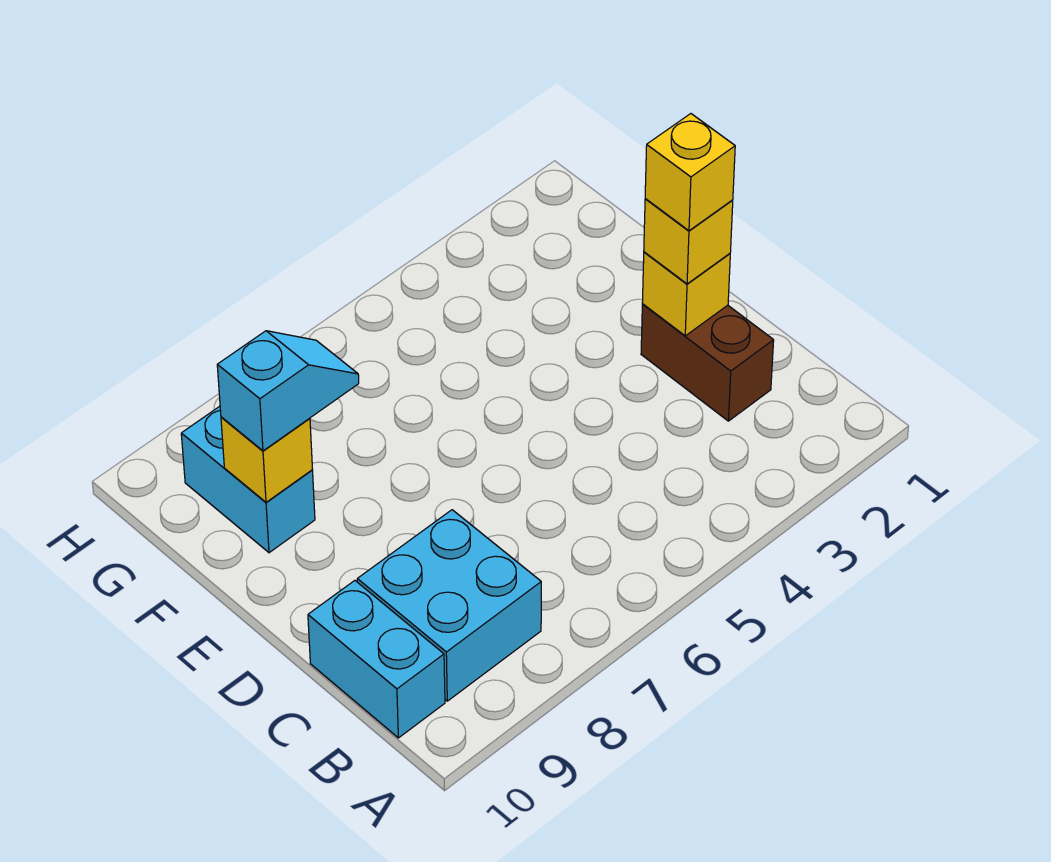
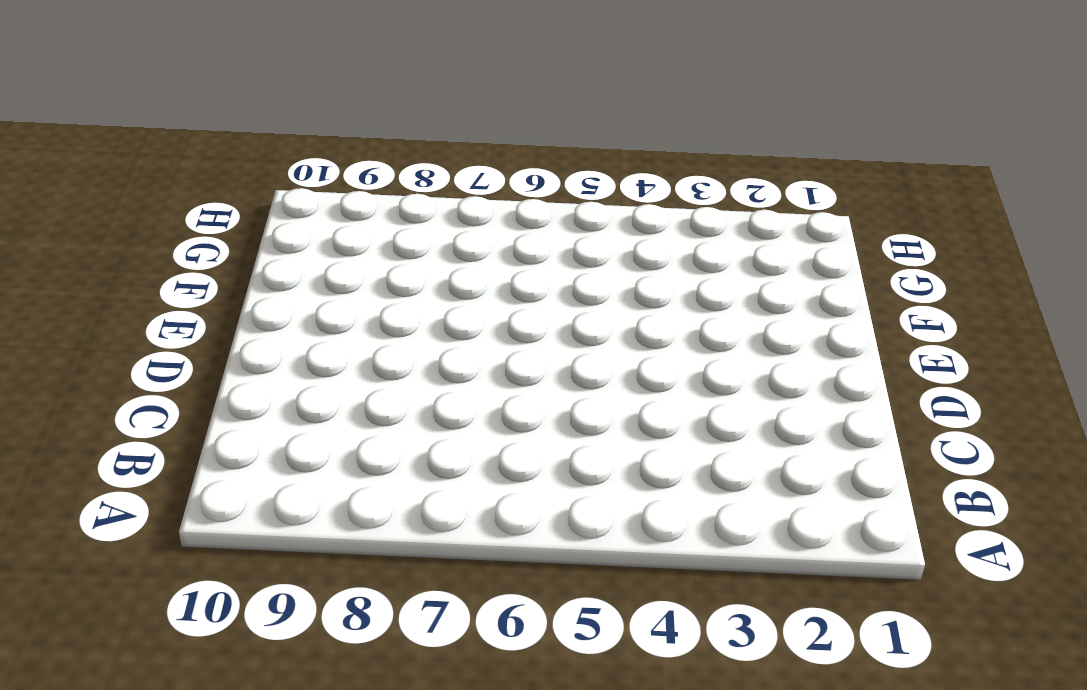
none -> cyan 2x2 brick [357,510,541,701]
none -> cyan 1x2 brick [308,581,445,738]

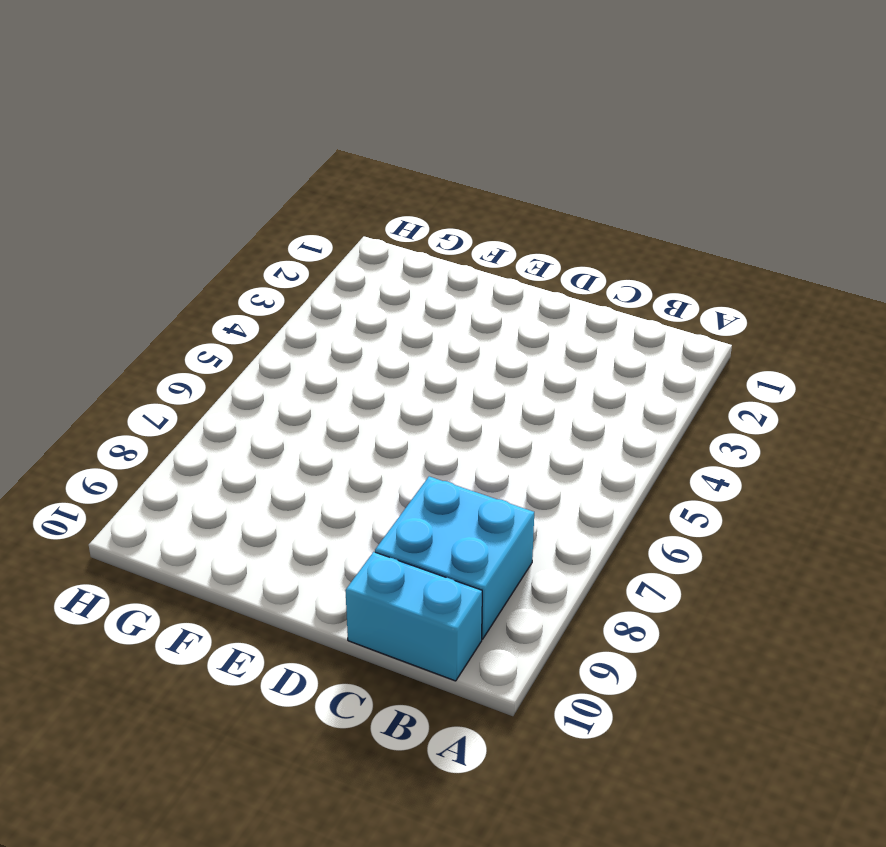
none -> brown 1x2 brick [641,304,774,421]
none -> cyan 1x2 brick [181,406,315,553]

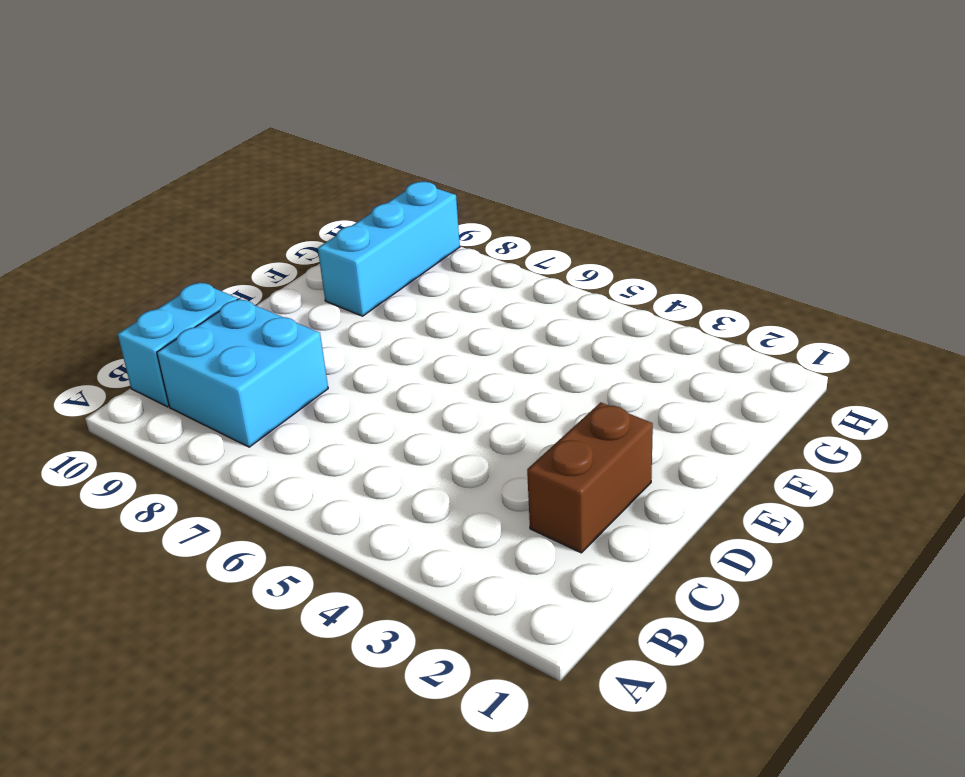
cyan 1x3 brick [318,182,460,316] -> cyan 1x2 brick [181,406,315,553]
none -> yellow 1x1 brick [642,252,730,336]
none -> yellow 1x1 brick [221,417,312,502]

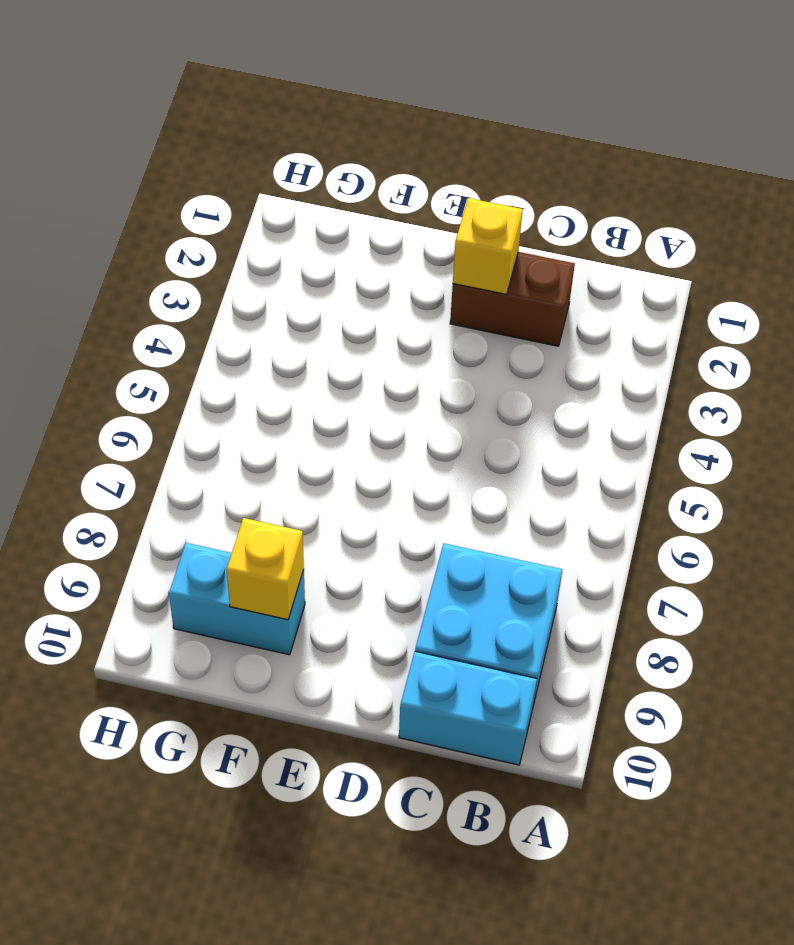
none -> yellow 1x1 brick [644,199,733,284]
none -> cyan 1x2 slope [217,331,359,451]

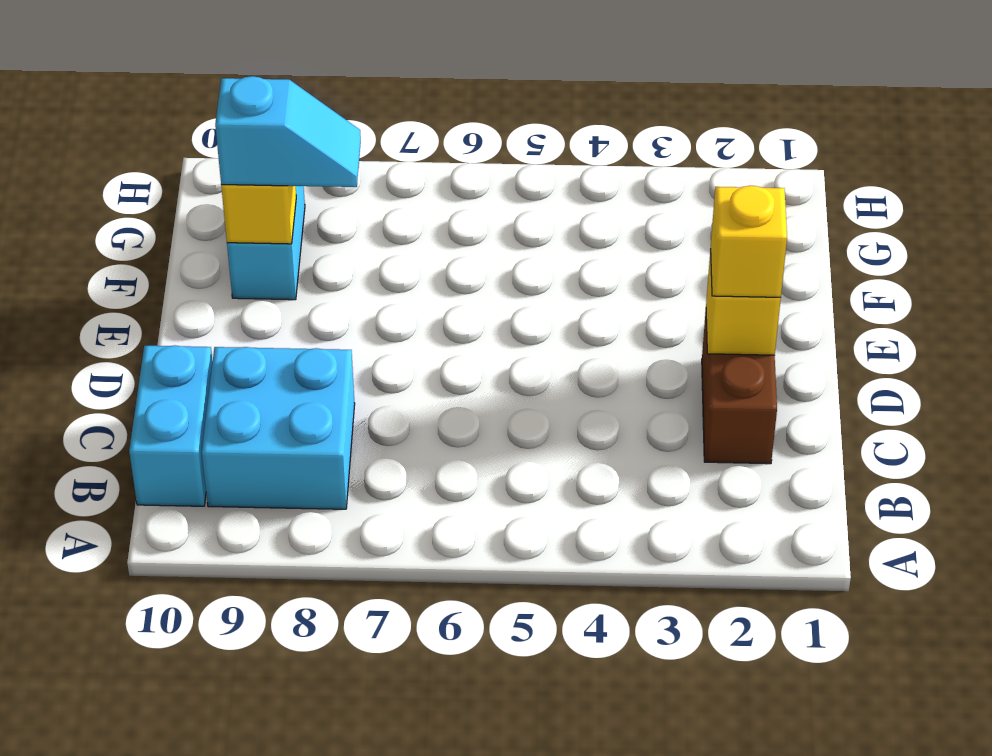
none -> yellow 1x1 brick [645,114,735,231]

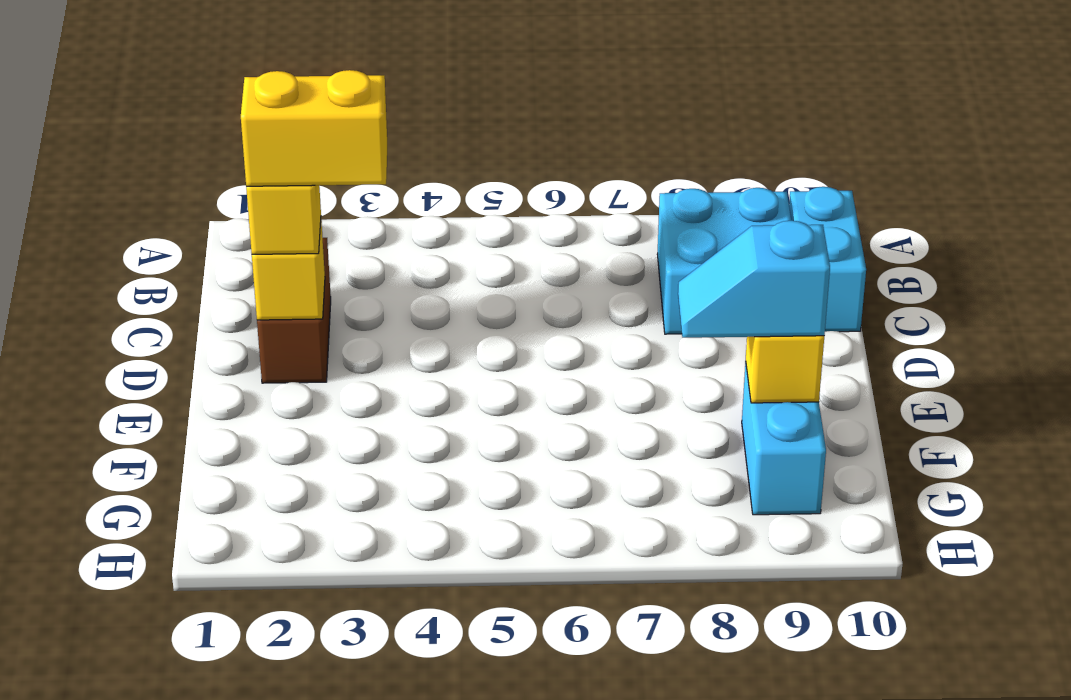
yellow 1x2 brick [241,70,387,186] -> yellow 1x1 brick [645,114,735,231]

